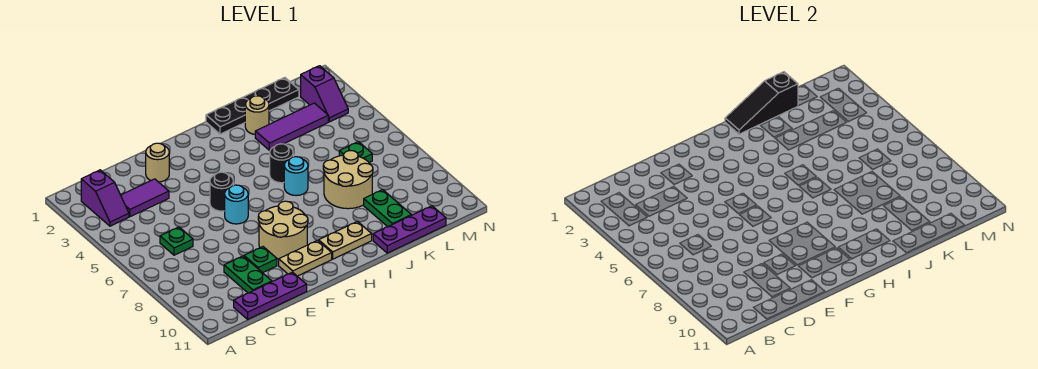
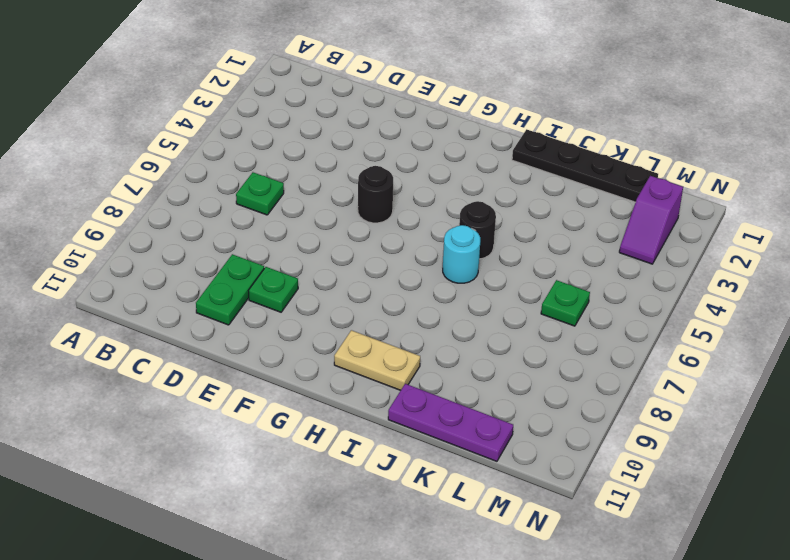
none -> purple 1x2 slope [81,170,129,226]
none -> purple 1x2 tile [121,179,169,217]
none -> purple 1x3 plate [234,272,307,319]

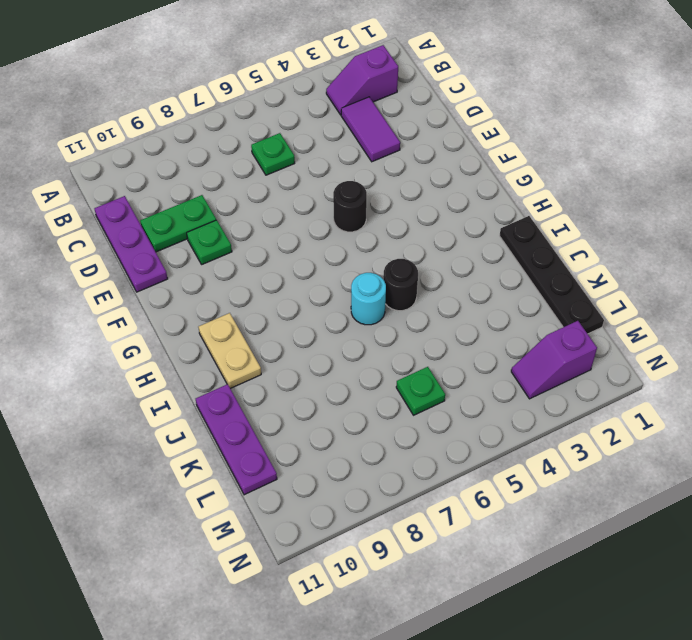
none -> tan 1x1 round brick [146,143,169,182]
none -> cyan 1x1 round brick [225,185,248,224]
none -> tan 2x2 round brick [258,201,308,259]

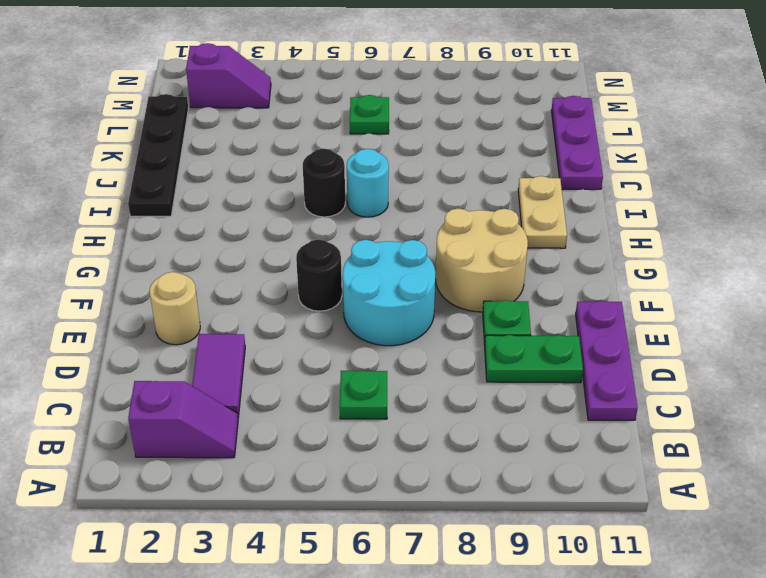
cyan 2x2 round brick [343,240,436,346] -> cyan 1x1 round brick [225,185,248,224]
none -> tan 1x2 plate [279,240,332,276]
none -> tan 1x1 round brick [245,96,269,134]
none -> purple 1x3 tile [255,103,328,150]

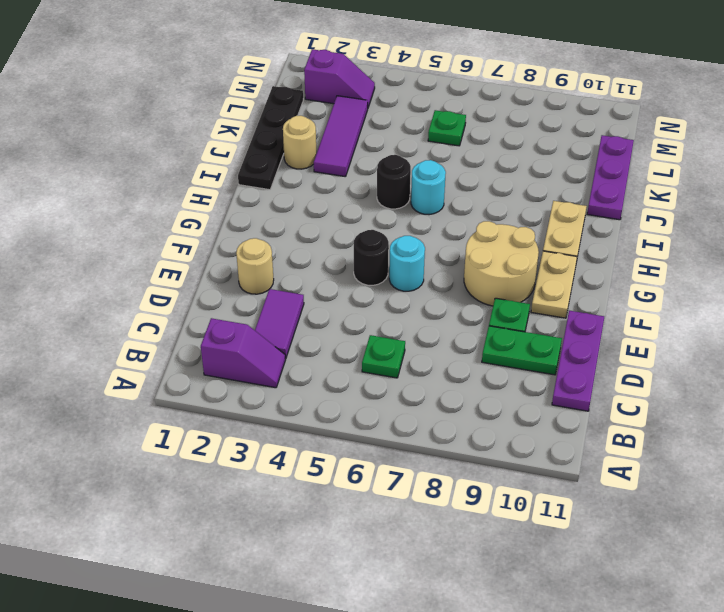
none -> tan 2x2 round brick [323,151,373,209]
none -> green 1x2 plate [364,190,411,227]
none -> black 1x3 slope [725,72,798,134]

